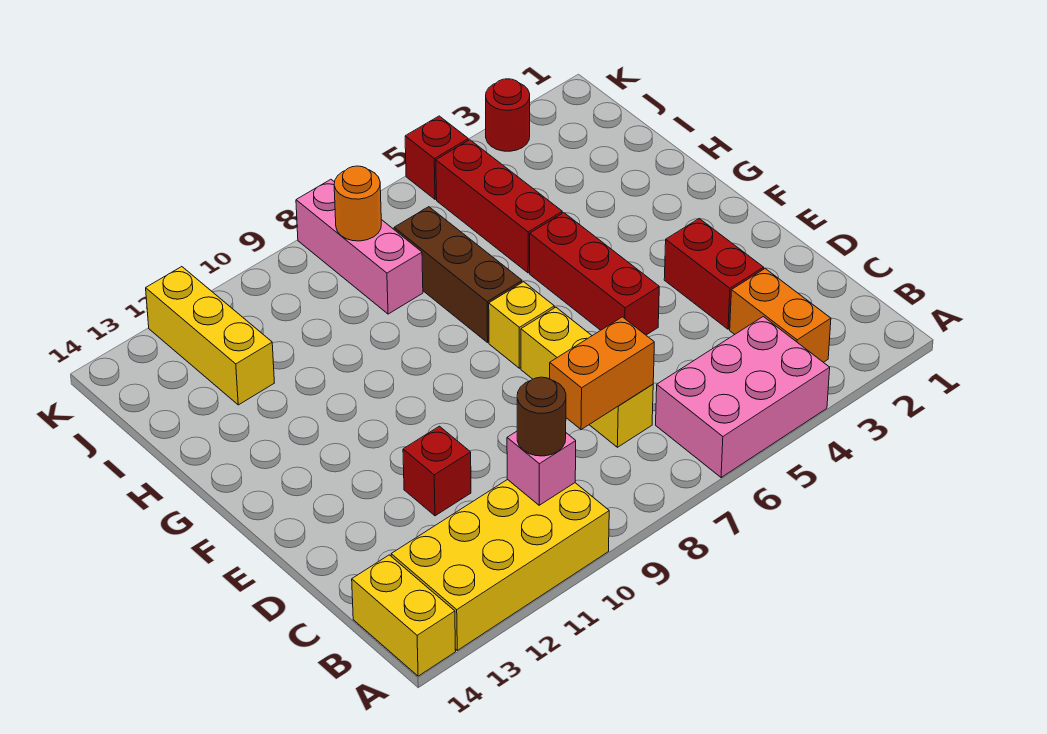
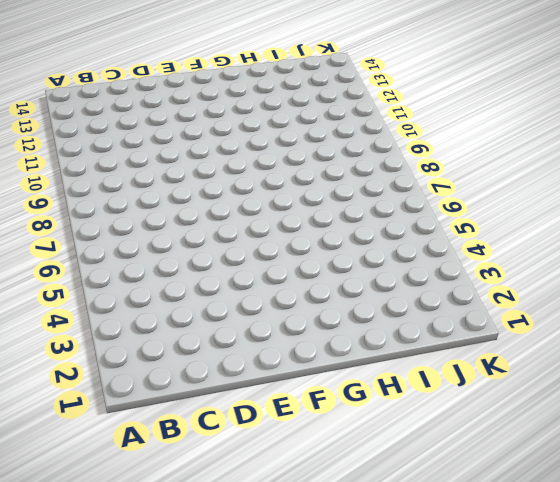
none -> pink 2x3 brick [656,317,830,478]
none -> yellow 2x4 brick [391,479,609,650]
none -> yellow 1x2 brick [352,555,456,676]

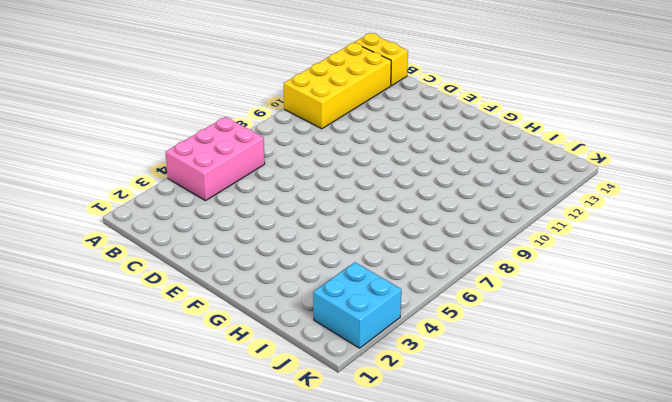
cyan 2x2 brick [313,262,401,348] -> red 1x1 round brick [486,79,530,151]
none -> orange 1x2 brick [730,269,831,362]
none -> yellow 1x3 brick [521,307,653,447]
none -> red 1x2 brick [664,219,764,329]

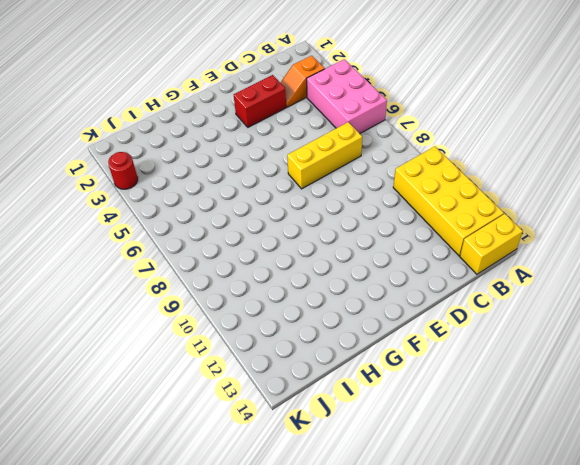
orange 1x2 slope [280,56,325,107] -> orange 1x2 brick [730,269,831,362]
none -> red 1x1 brick [403,426,471,516]
none -> red 1x3 brick [530,213,659,335]
none -> yellow 1x1 brick [489,282,554,368]

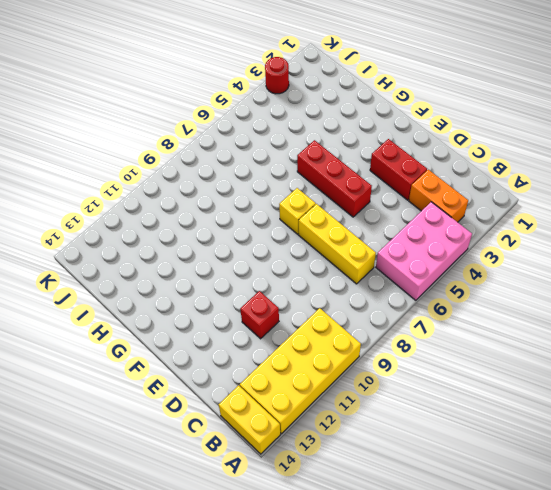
none -> brown 1x3 brick [394,207,522,342]
none -> red 1x3 brick [436,140,562,273]
none -> pink 1x3 brick [296,179,423,314]

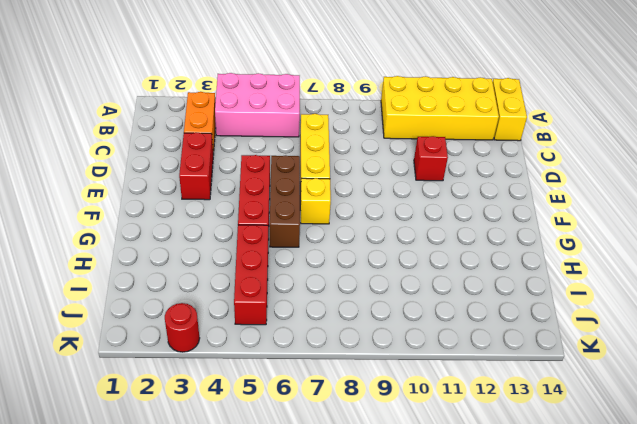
brown 1x3 brick [270,156,300,247] -> brown 1x3 brick moved to [394,207,522,342]
none -> pink 1x3 brick [296,179,423,314]
none -> yellow 1x3 brick [146,267,274,405]
none -> red 1x1 brick [405,116,468,199]

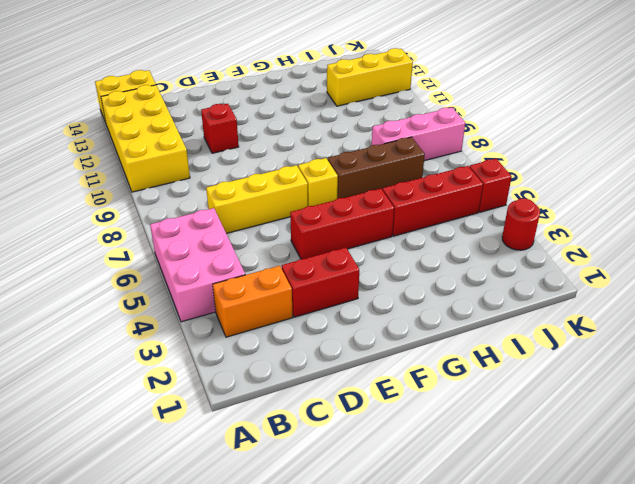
none -> pink 1x1 brick [507,431,576,505]
none -> orange 1x2 brick [550,317,654,430]
none -> orange 1x1 round brick [334,166,381,241]

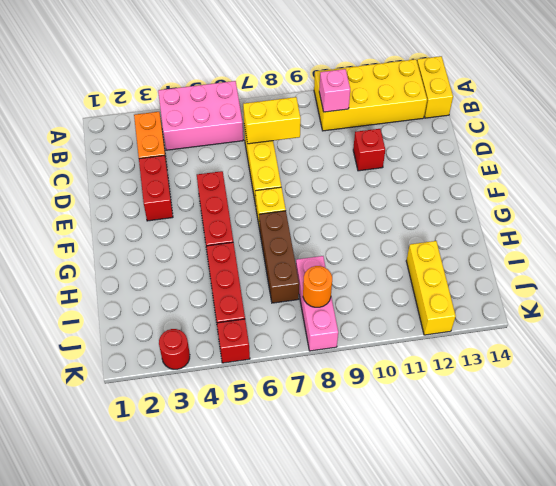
yellow 1x2 brick [243,97,301,144] -> orange 1x2 brick [550,317,654,430]
none -> brown 1x1 round brick [517,377,566,456]

